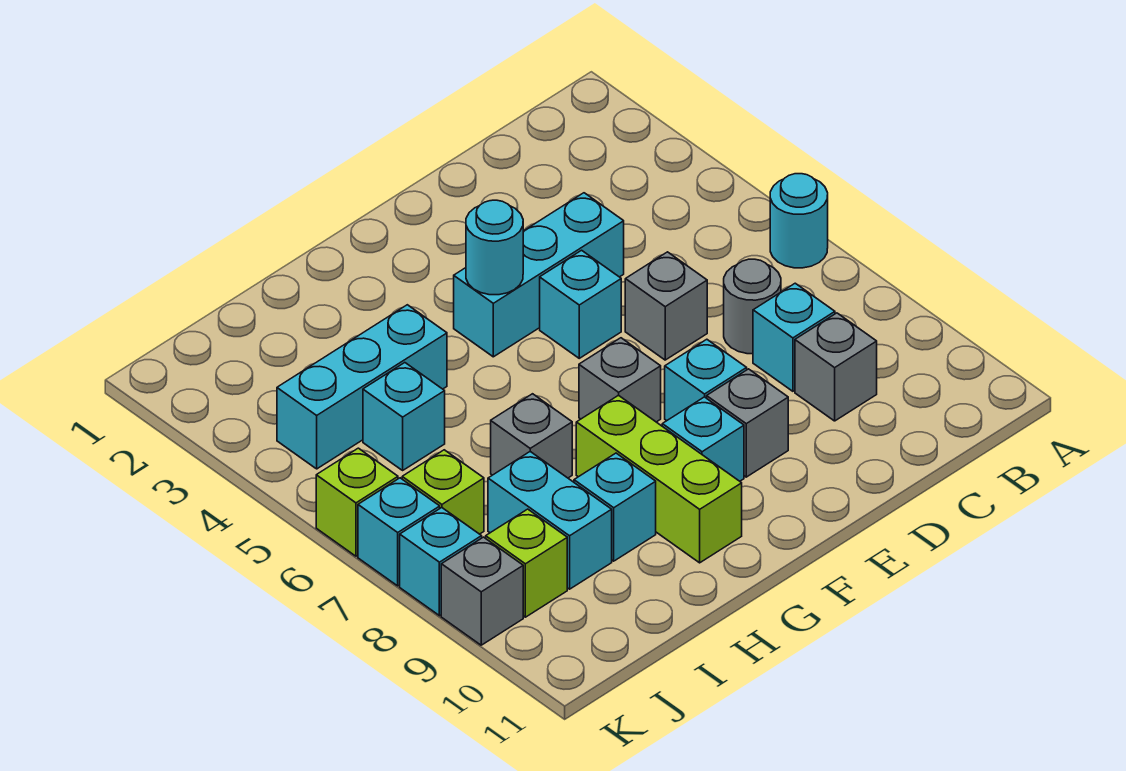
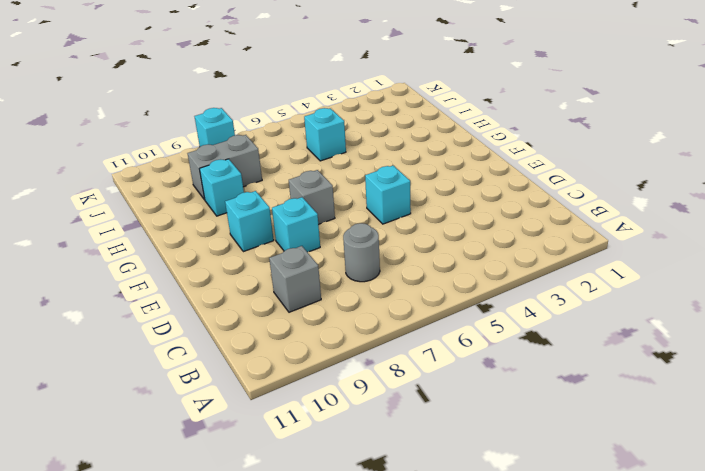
grey 1x2 brick [188,135,262,200] -> cyan 1x2 brick [488,452,612,589]
none -> cyan 1x1 round brick [770,174,828,268]
none -> cyan 1x1 brick [753,283,835,391]
none -> cyan 1x3 brick [454,193,624,357]

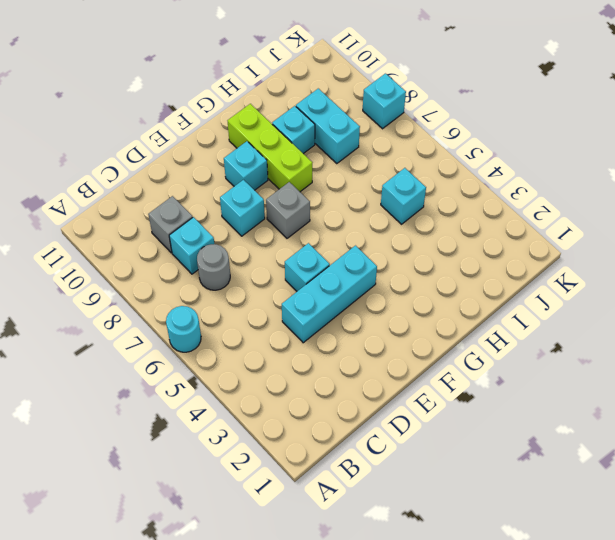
none -> grey 1x1 brick [625,252,707,360]
none -> grey 1x1 brick [707,369,788,477]
none -> cyan 1x3 brick [277,305,447,469]

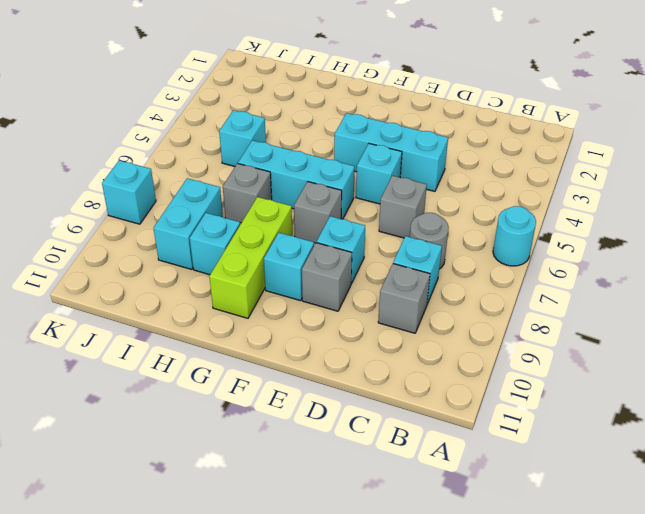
cyan 1x3 brick [238,140,355,219] -> cyan 1x3 brick moved to [277,305,447,469]
none -> lime 1x1 brick [402,450,484,534]
none -> lime 1x1 brick [486,509,567,617]
none -> lime 1x1 brick [316,448,398,556]

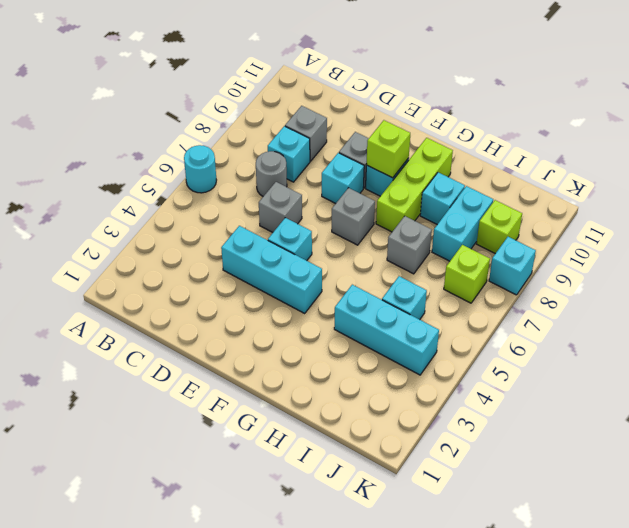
lime 1x1 brick [366,120,410,178] -> lime 1x1 brick moved to [316,448,398,556]
none -> cyan 1x1 brick [358,478,440,586]
none -> grey 1x1 brick [441,537,523,645]
none -> cyan 1x1 round brick [466,200,523,295]

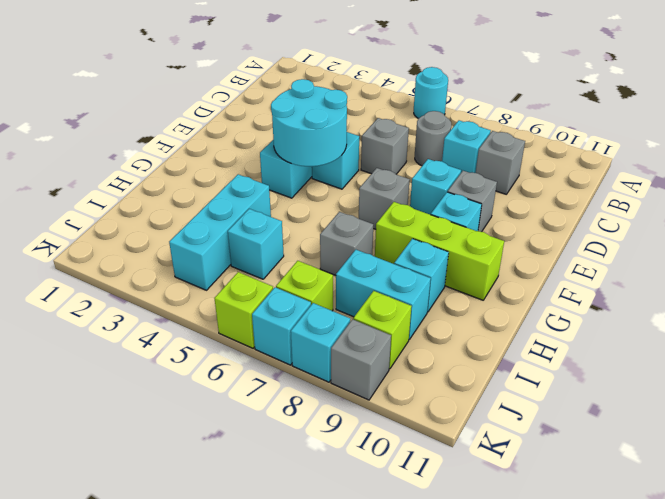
cyan 2x2 round brick [271,79,347,166] -> cyan 1x1 round brick [466,200,523,295]

